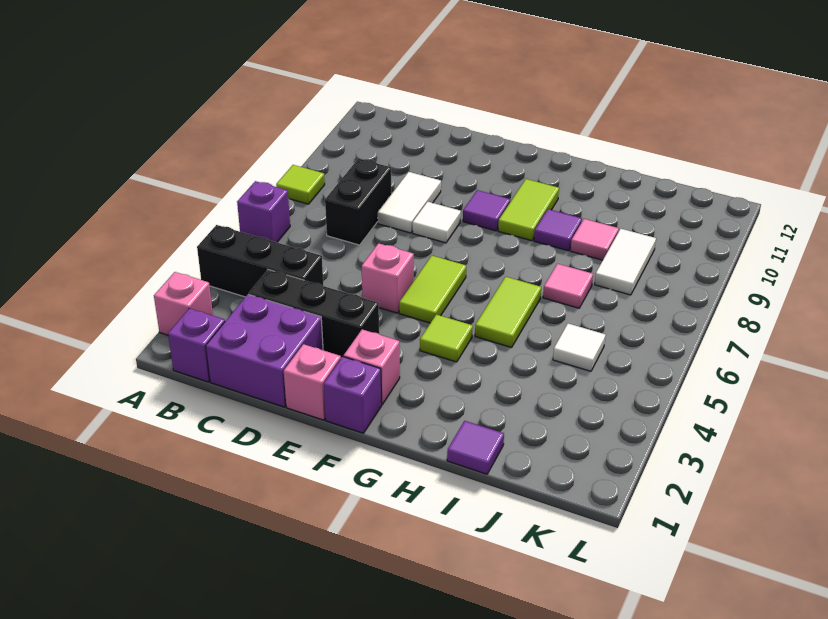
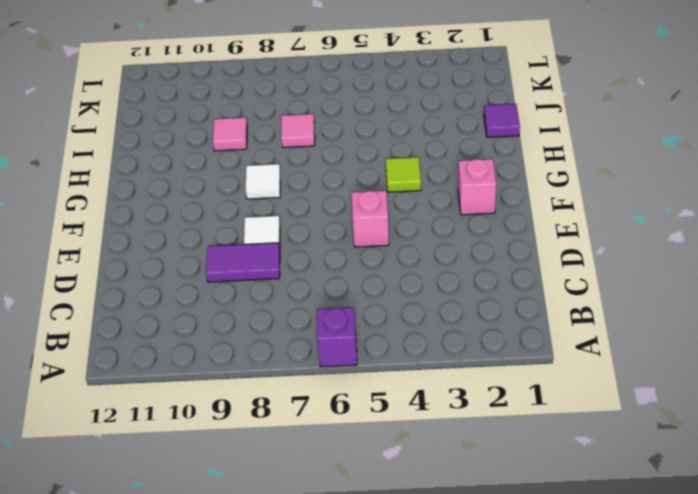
purple 1x2 tile [206,243,280,282] -> white 1x2 tile [378,172,441,233]
white 1x1 tile [246,164,280,199] -> white 1x1 tile moved to [553,324,605,371]
none -> pink 1x1 brick [154,272,213,335]
none -> black 1x3 brick [197,225,323,297]
none -> lime 1x1 tile [276,165,325,204]

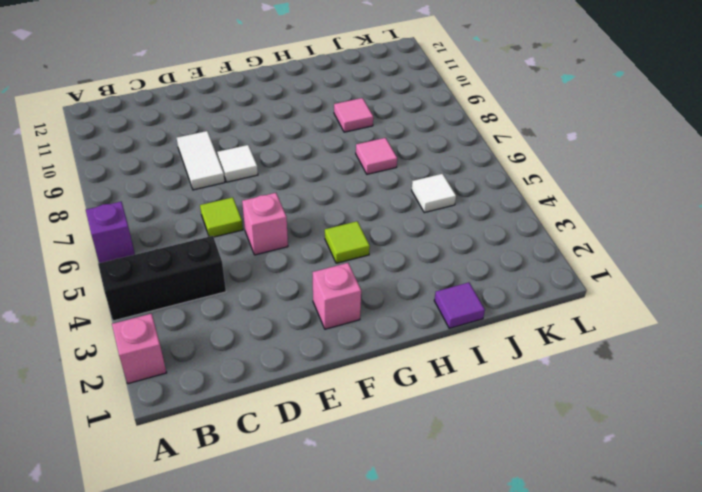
lime 1x1 tile [200,197,243,237] -> lime 1x1 tile moved to [276,165,325,204]
none -> purple 1x1 brick [168,308,225,382]
none -> purple 2x2 brick [206,294,323,407]
none -> black 1x3 brick [249,270,379,358]

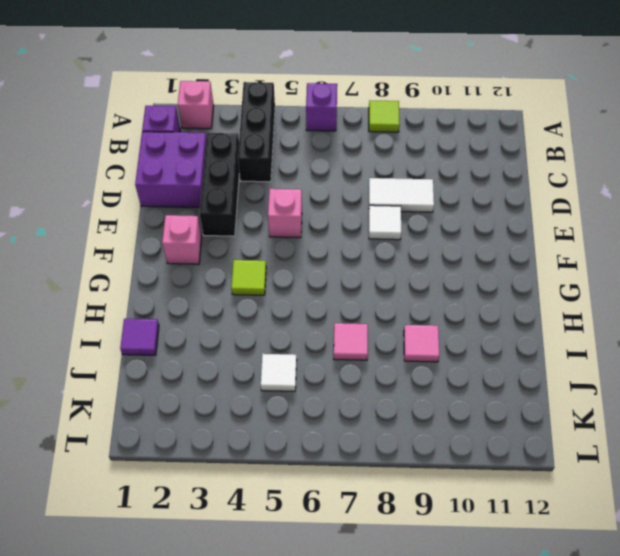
none -> black 1x2 brick [325,159,391,245]
none -> pink 1x1 brick [284,344,341,420]
none -> purple 1x1 brick [324,357,382,433]

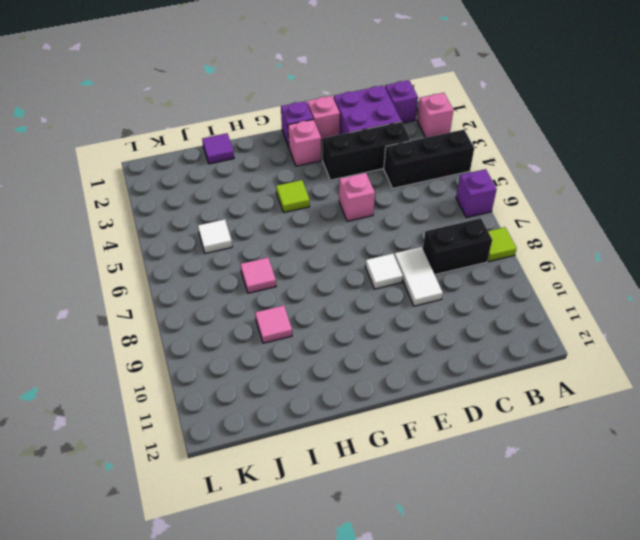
black 1x2 brick [423,218,492,275] -> black 1x2 brick turned to [325,159,391,245]
none -> lime 1x2 tile [399,256,466,323]
none -> purple 1x1 tile [463,190,510,231]
none -> lime 1x2 tile [498,179,559,241]

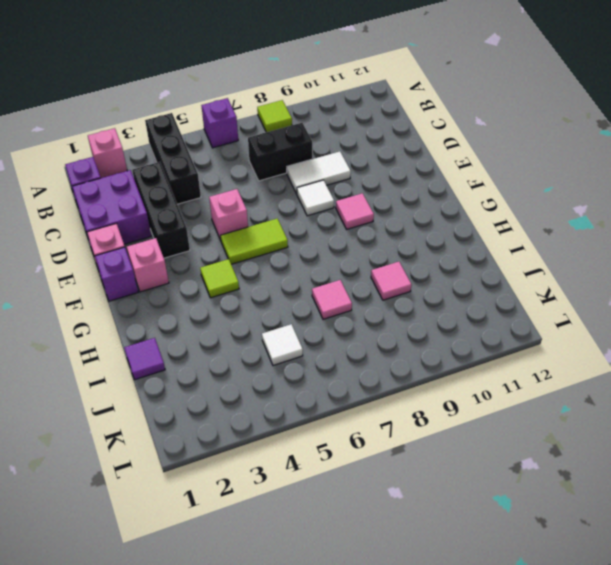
pink 1x1 tile [336,193,374,229] -> purple 1x1 tile [463,190,510,231]
none -> lime 1x2 tile [498,179,559,241]
none -> lime 1x2 tile [475,277,541,347]
none -> purple 1x1 tile [534,209,582,251]

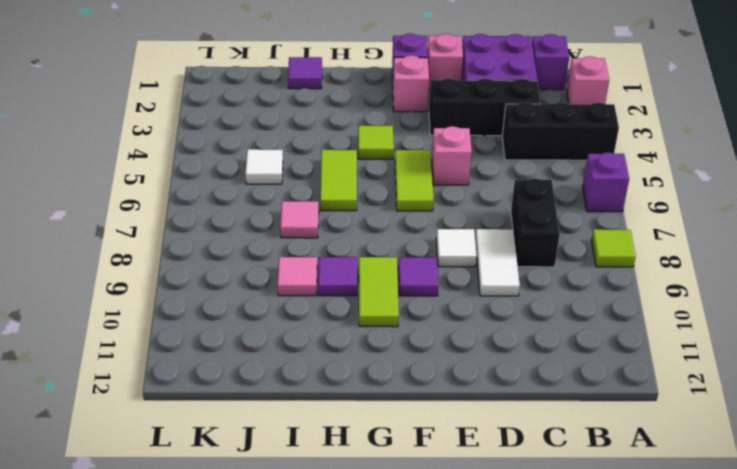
none -> white 1x2 tile [595,229,656,295]

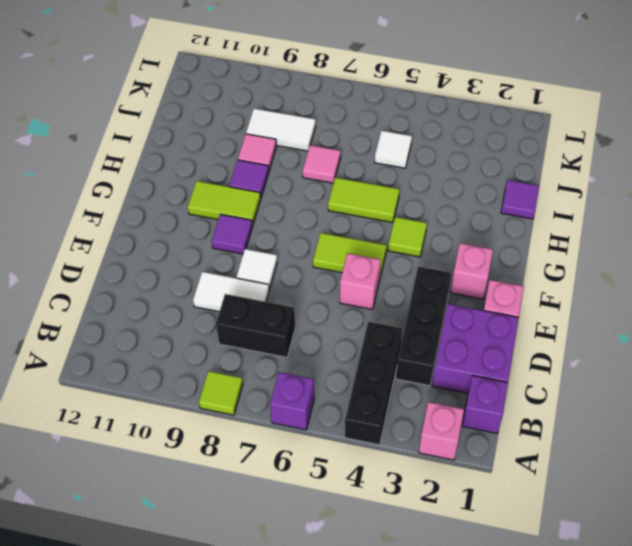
none -> purple 1x1 brick [324,357,382,433]

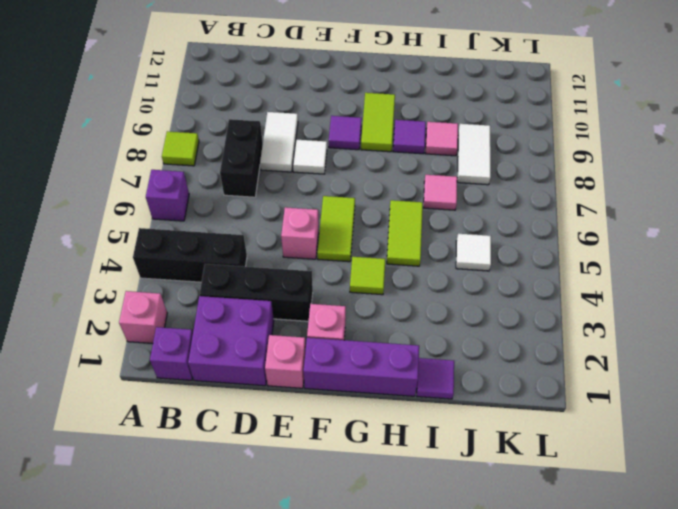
purple 1x3 brick [304,338,419,396] -> purple 1x1 brick [324,357,382,433]

